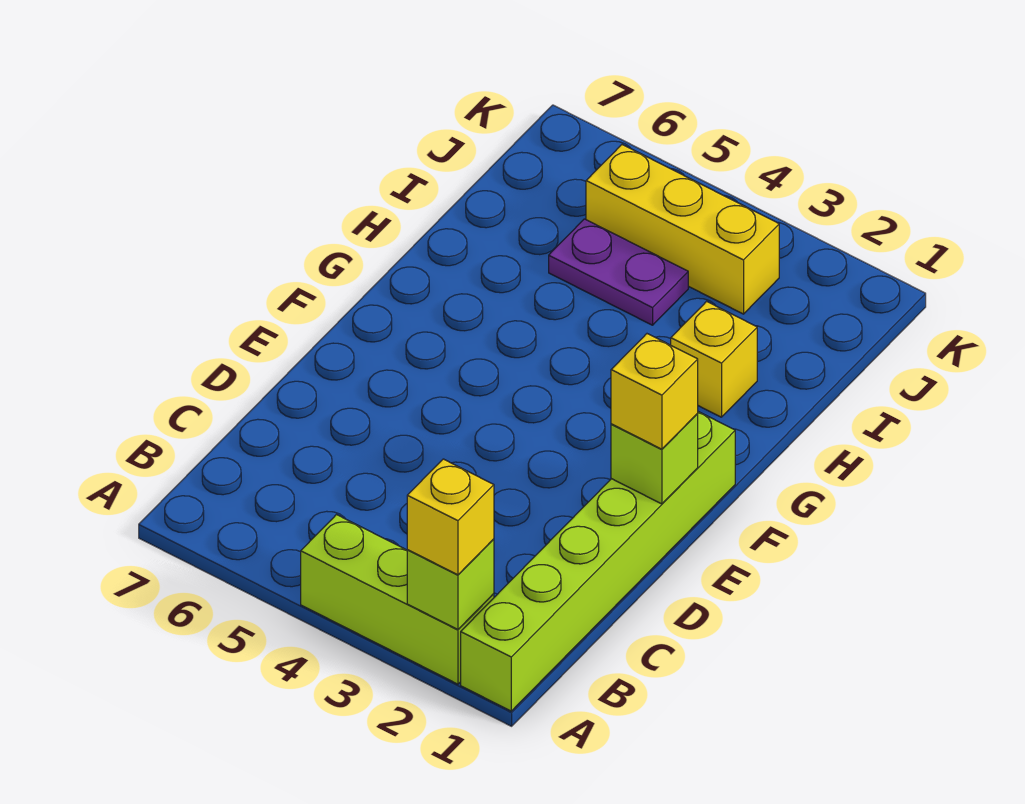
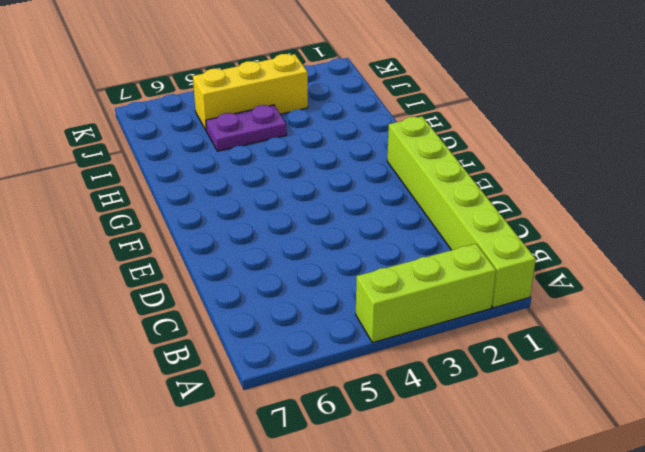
none -> yellow 1x1 brick [671,301,757,417]
none -> lime 1x1 brick [407,539,494,629]

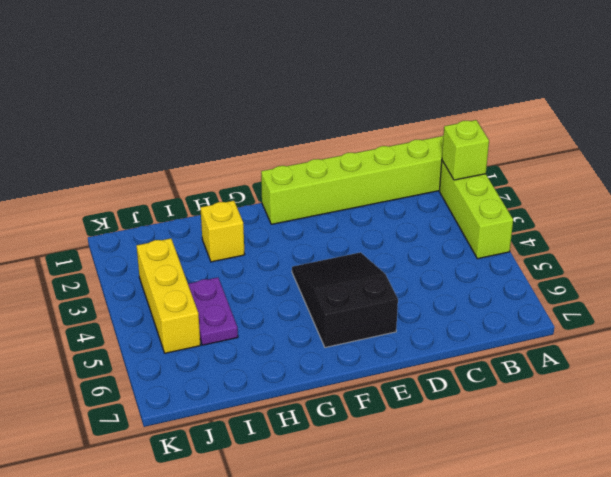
black 2x3 slope [292,252,398,347] -> none
none -> lime 1x1 brick [611,414,698,504]
none -> yellow 1x1 brick [407,459,494,575]

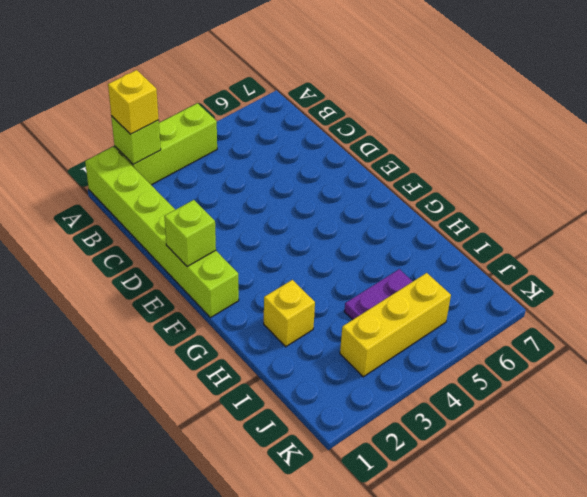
none -> yellow 1x1 brick [611,334,698,449]

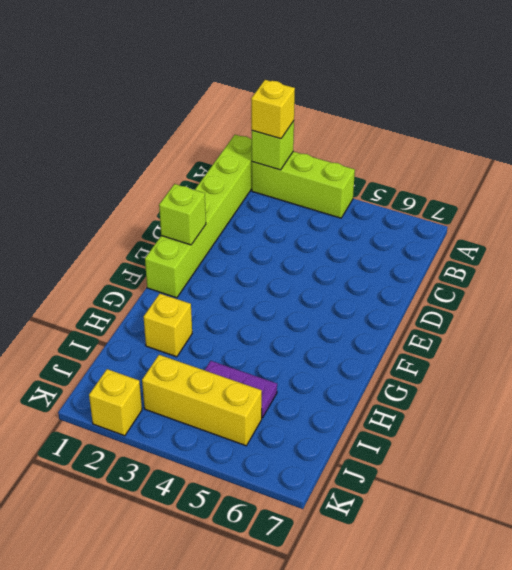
yellow 1x1 brick [89,369,142,436] -> yellow 1x1 brick moved to [611,334,698,449]

